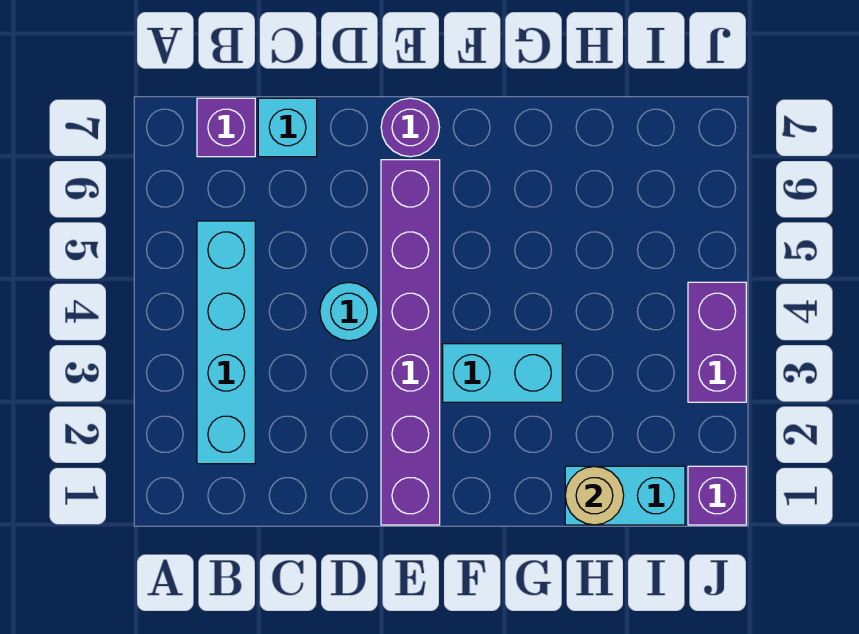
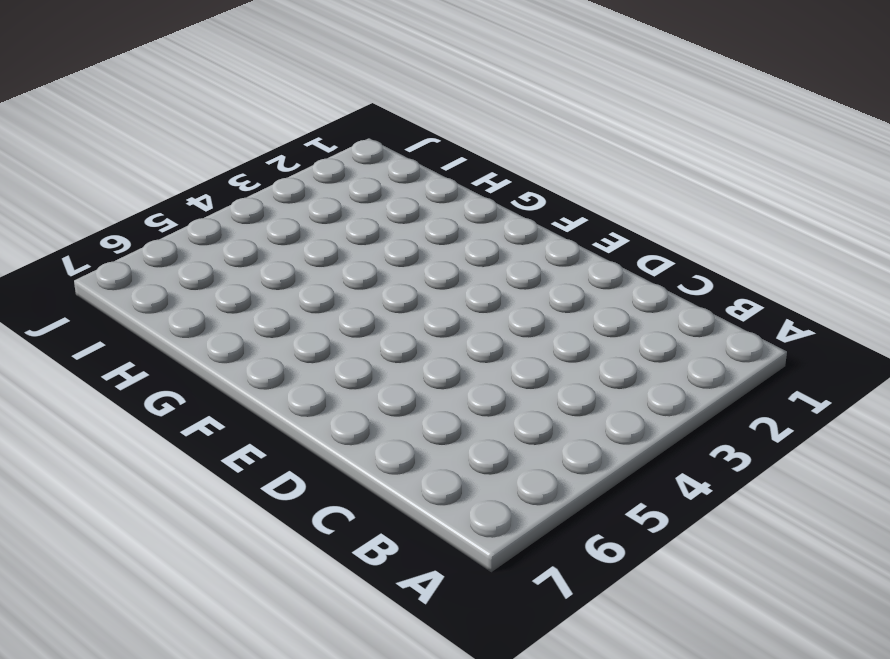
none -> cyan 1x4 brick [197,221,255,464]
none -> purple 1x1 brick [197,98,255,157]

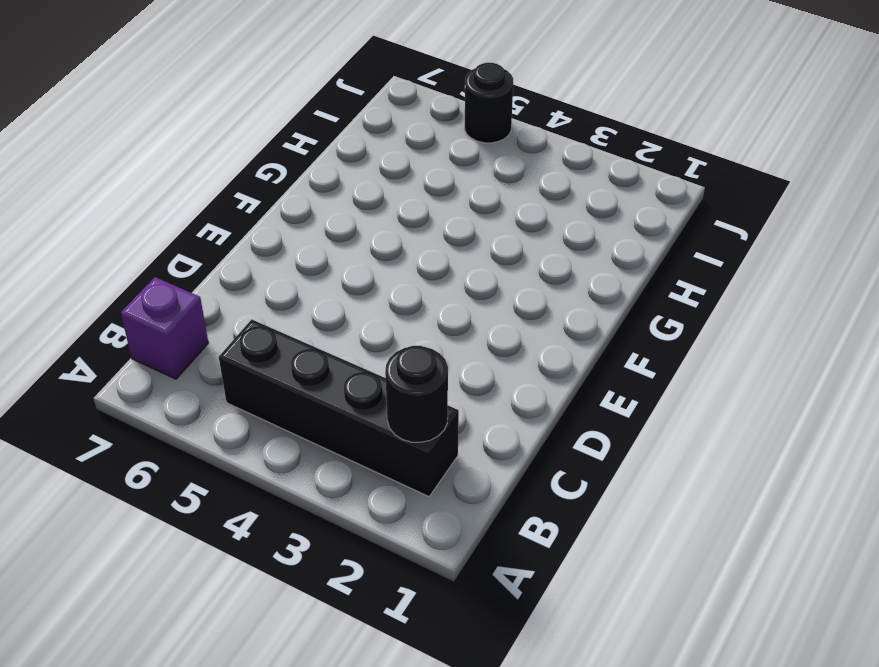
black 1x4 brick [219,319,459,497] -> cyan 1x4 brick [197,221,255,464]
black 1x1 round brick [385,346,448,442] -> none
black 1x1 round brick [465,63,513,143] -> none
none -> cyan 1x1 brick [258,98,317,157]
none -> cyan 1x1 round brick [320,282,378,341]

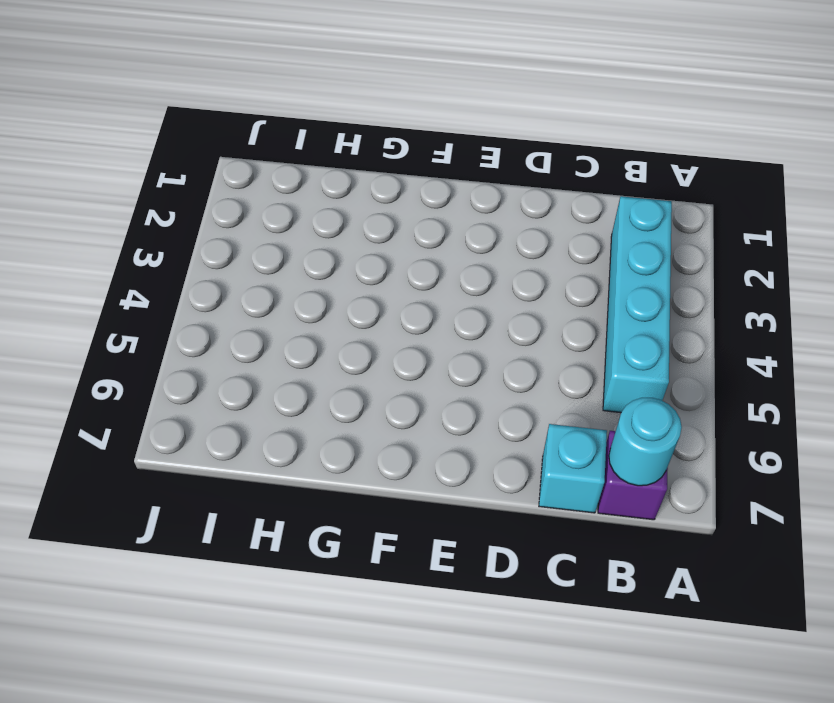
cyan 1x1 round brick [609,398,682,486] -> cyan 1x1 round brick moved to [320,282,378,341]
none -> purple 1x6 brick [381,160,440,525]
none -> purple 1x1 round brick [381,98,440,157]

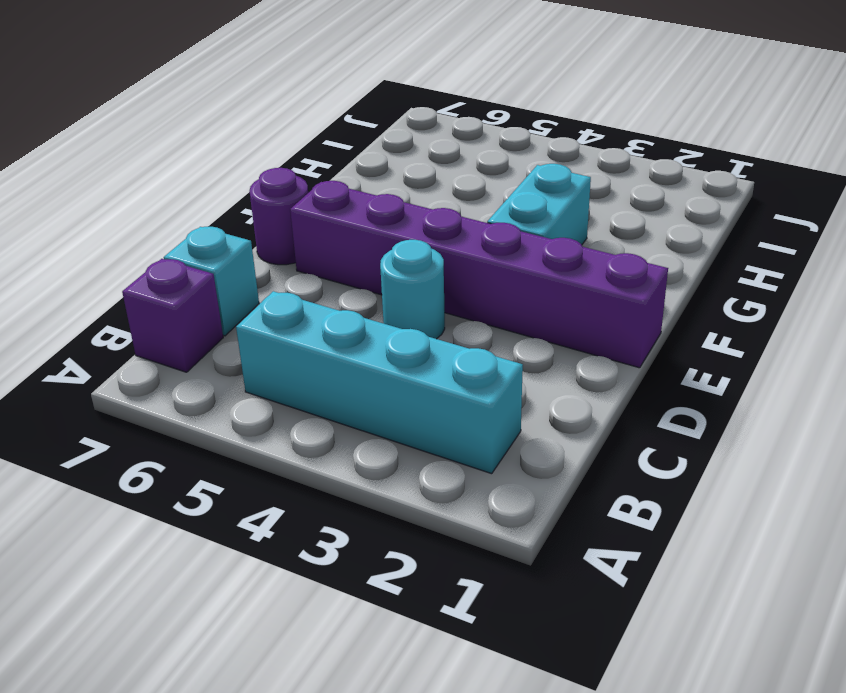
none -> cyan 1x2 brick [565,466,685,525]
none -> purple 1x1 brick [688,466,746,525]

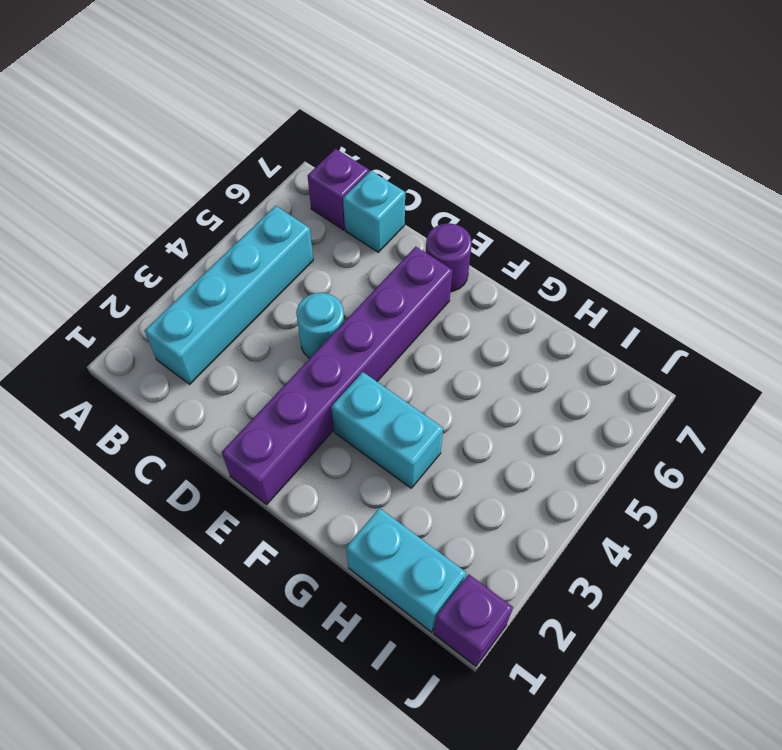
none -> purple 1x2 brick [688,282,746,402]
none -> tan 1x1 round brick [565,466,624,525]

